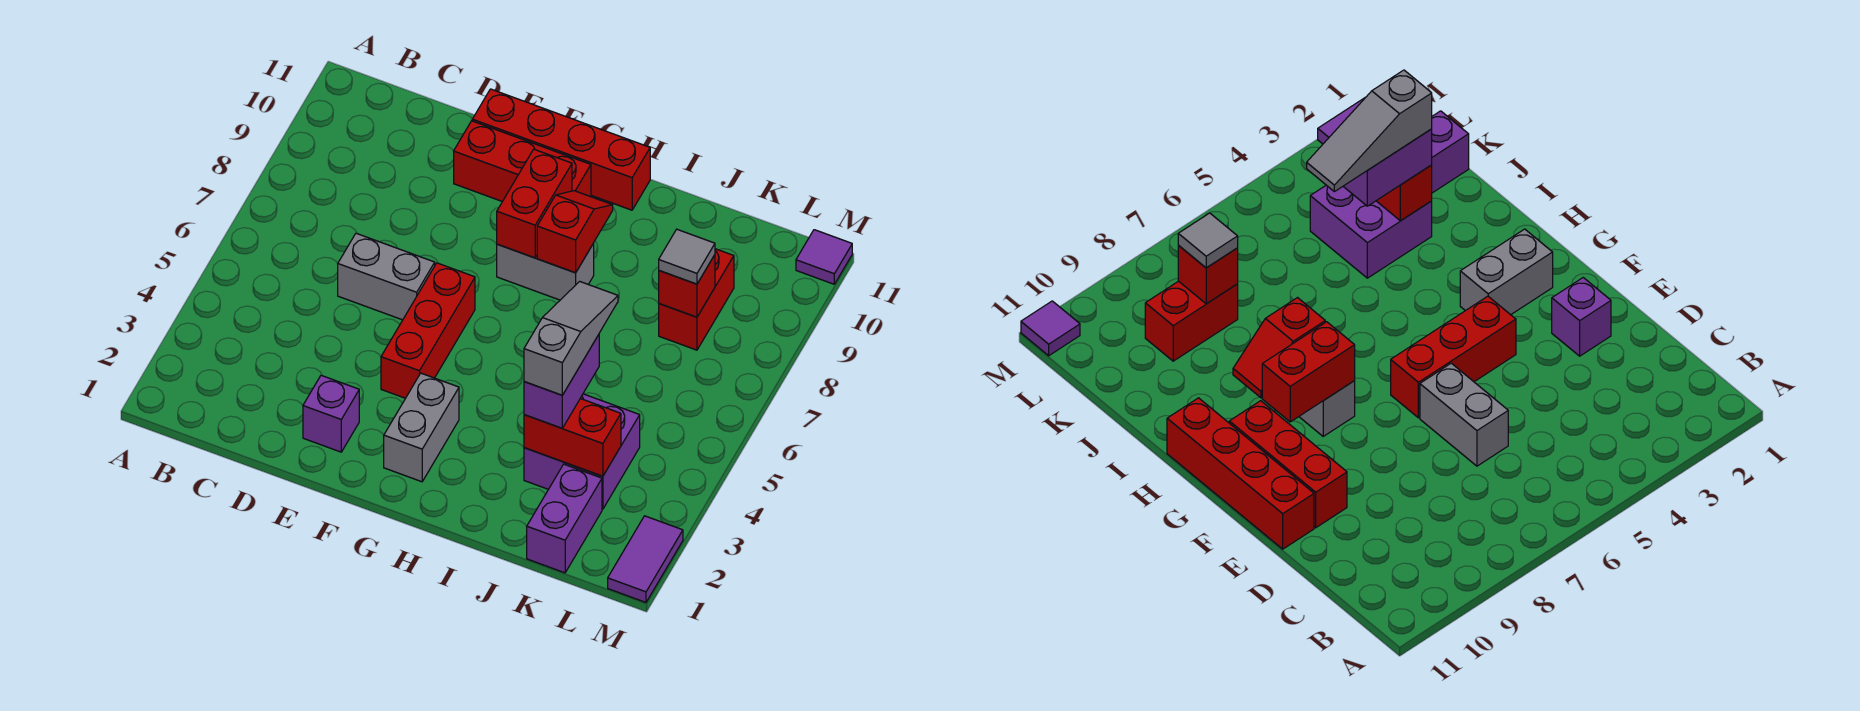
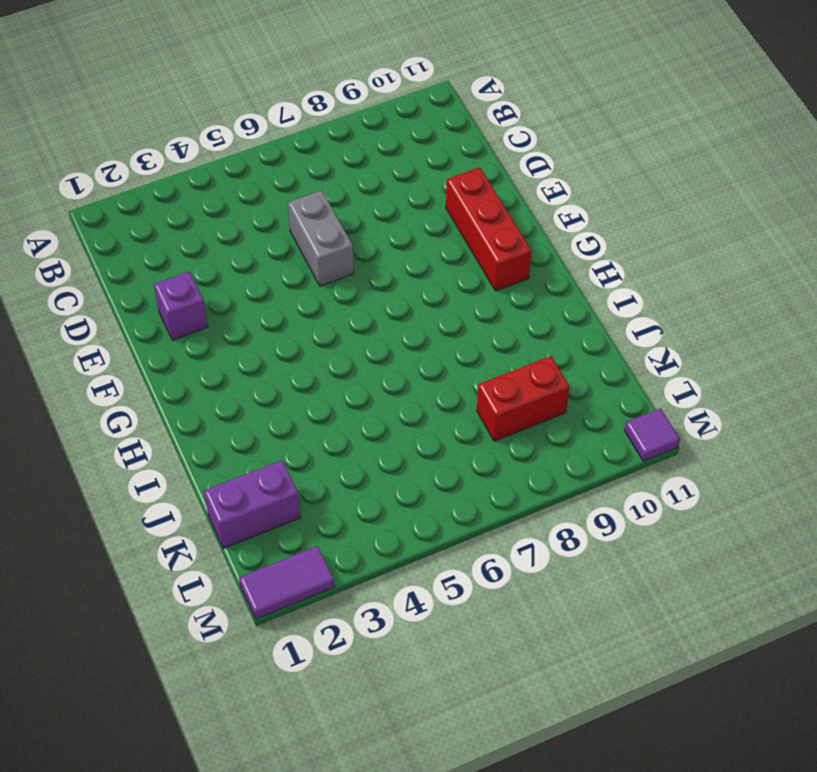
none -> red 1x4 brick [472,89,650,210]
none -> red 1x3 brick [381,263,475,398]
none -> grey 1x2 brick [384,373,459,482]

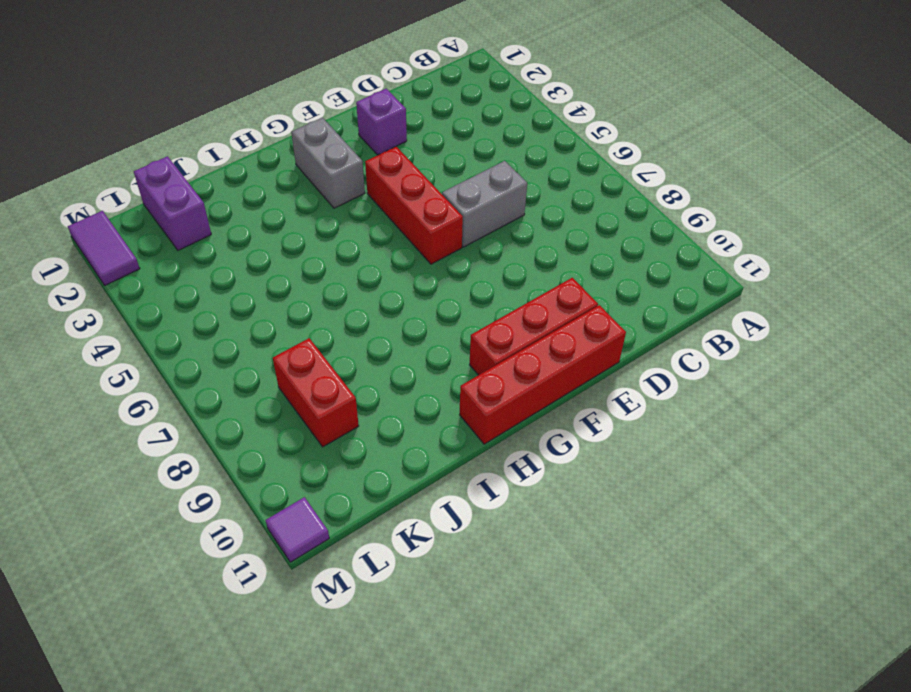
none -> grey 1x2 brick [497,243,594,300]
none -> purple 2x2 brick [524,394,640,509]
none -> red 1x2 brick [497,149,572,258]

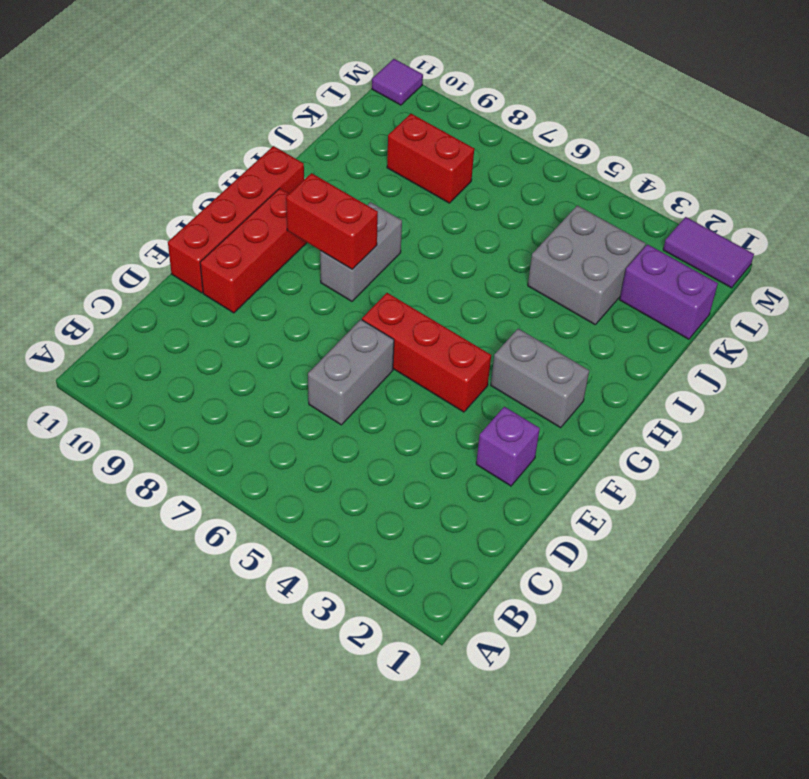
grey 2x2 brick [528,205,646,324] -> purple 2x2 brick [524,394,640,509]
none -> red 1x2 slope [537,191,613,273]
none -> red 1x2 brick [524,399,621,476]
none -> red 1x1 brick [659,255,715,317]

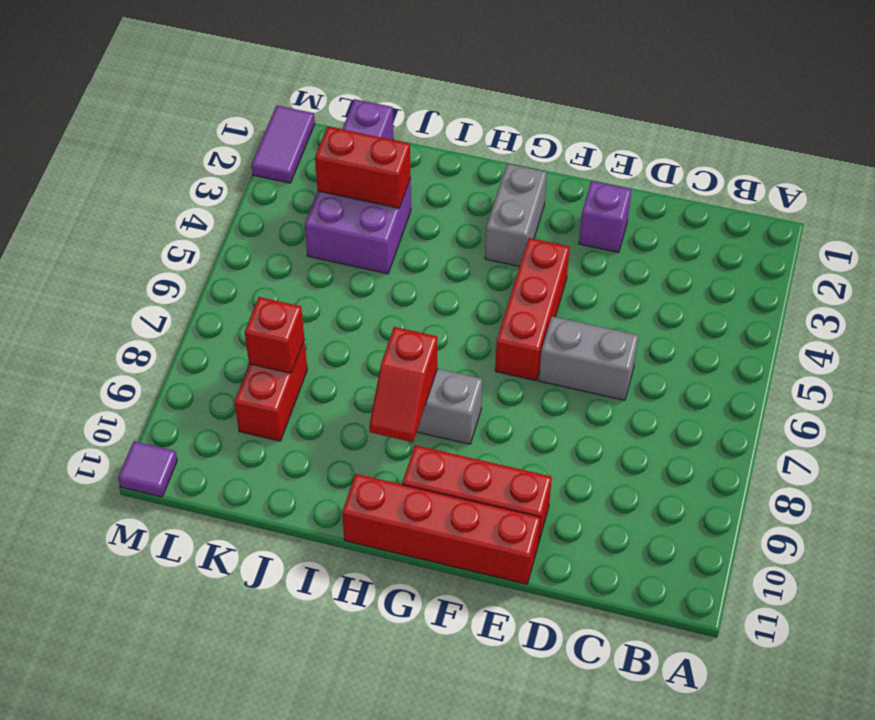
none -> red 1x2 brick [497,149,572,258]
none -> purple 1x2 brick [524,335,599,428]
none -> grey 1x1 tile [659,229,715,284]

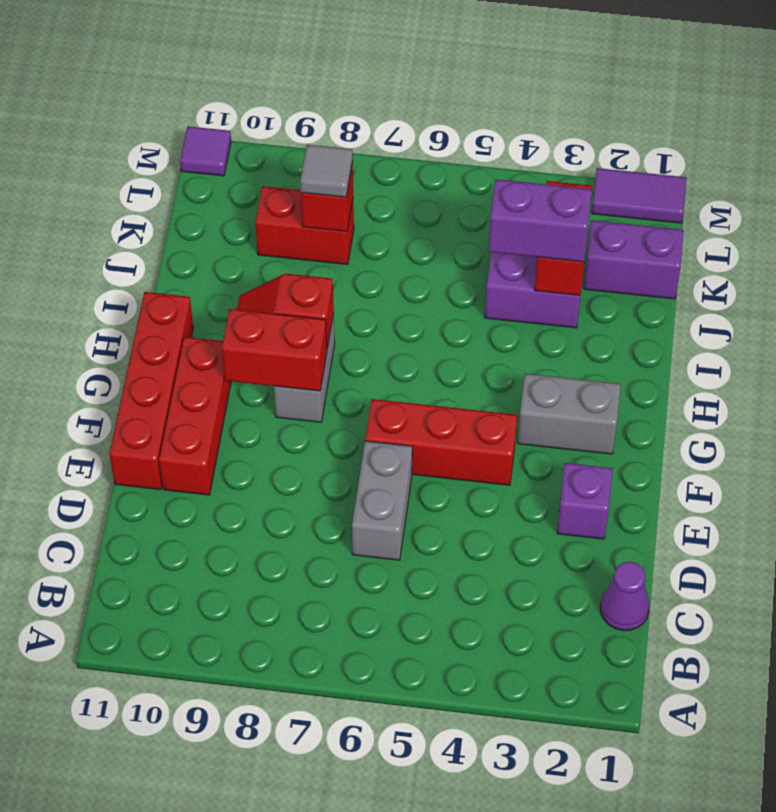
purple 1x1 cone [600,562,649,631] -> none
none -> grey 1x3 slope [524,281,618,395]

